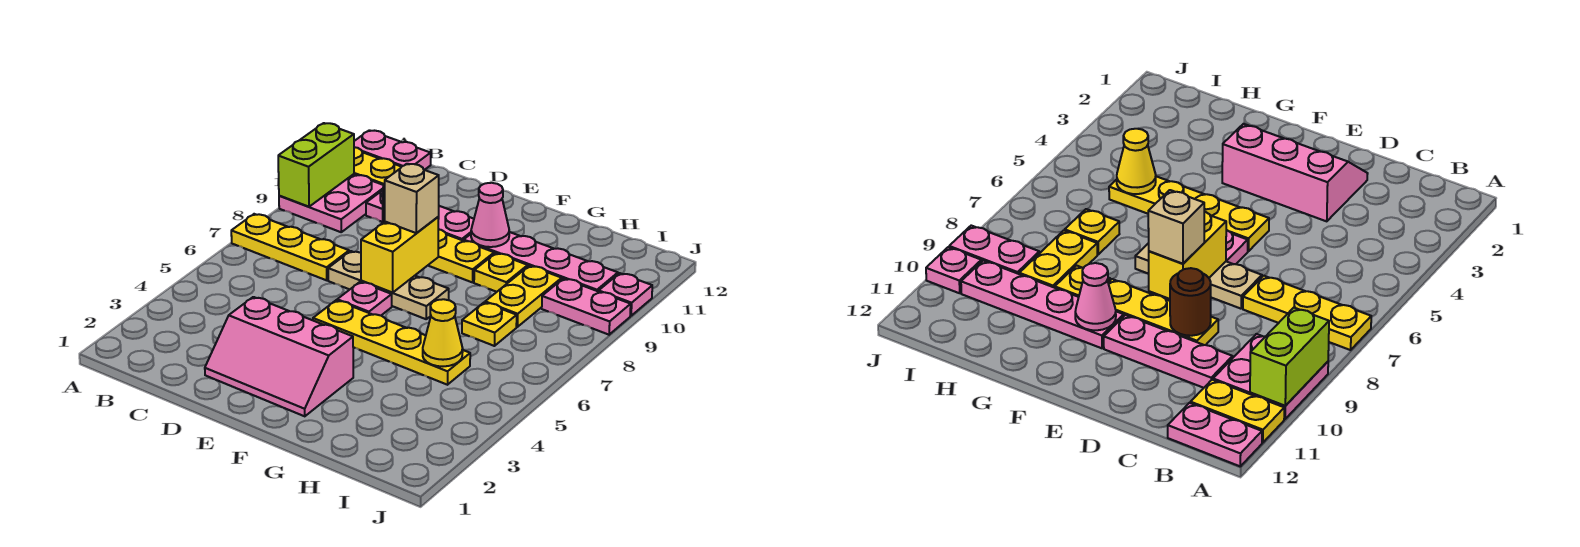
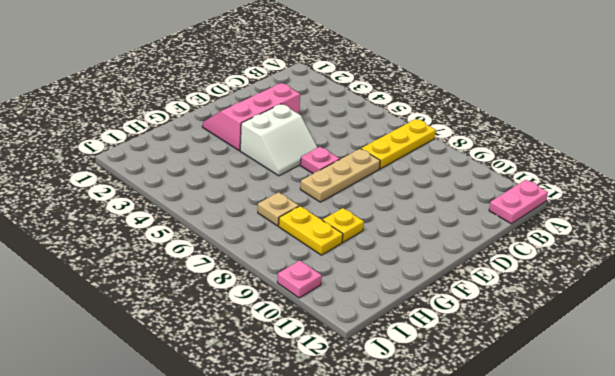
white 2x2 slope [240,104,318,176] -> yellow 1x4 plate [313,300,470,385]
tan 1x1 plate [258,192,299,226] -> yellow 1x1 plate [462,302,517,346]
none -> pink 2x2 plate [279,174,384,232]
none -> yellow 1x2 plate [354,147,401,185]
none -> pink 1x3 plate [366,190,474,241]

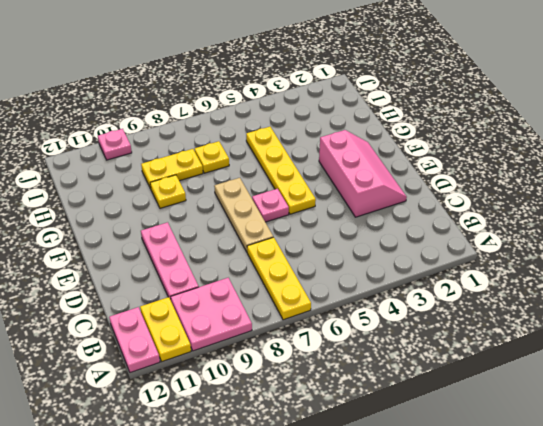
none -> yellow 1x3 plate [428,229,494,282]
none -> pink 1x4 plate [464,232,618,291]
none -> pink 1x2 plate [542,279,631,335]

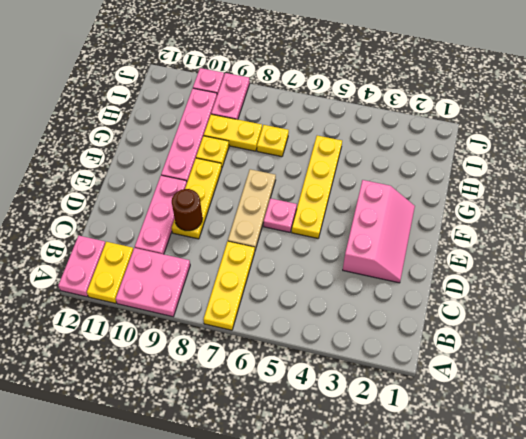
none -> lime 1x2 brick [278,123,354,207]
none -> yellow 1x2 brick [361,217,439,292]
none -> pink 1x1 cone [471,183,509,247]

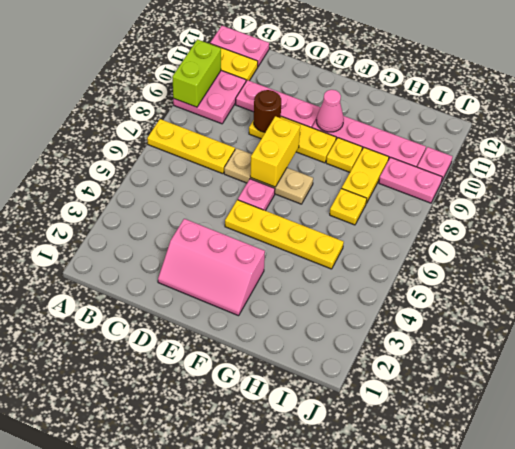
none -> yellow 1x1 cone [423,299,463,366]
none -> tan 1x1 brick [385,164,439,233]

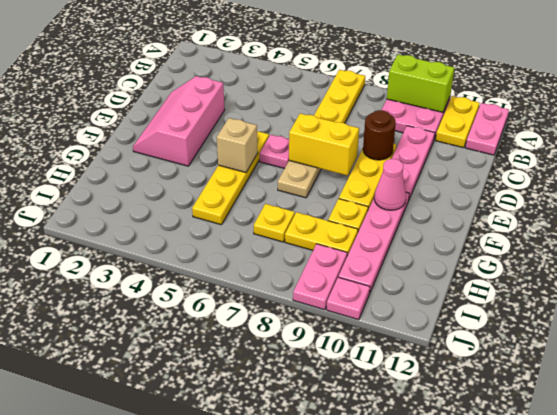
tan 1x1 brick [217,118,258,172] -> tan 1x1 brick moved to [385,164,439,233]
none -> yellow 1x1 cone [423,299,463,366]

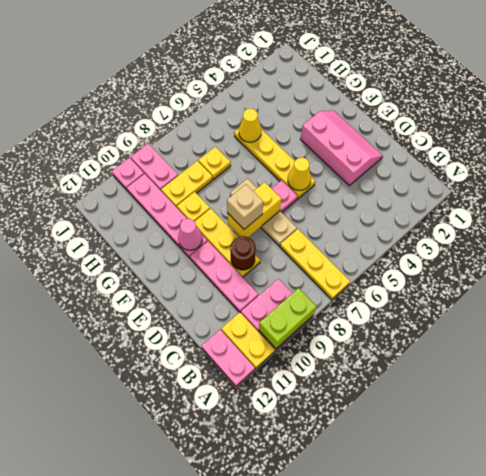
yellow 1x1 cone [288,158,311,190] -> none

